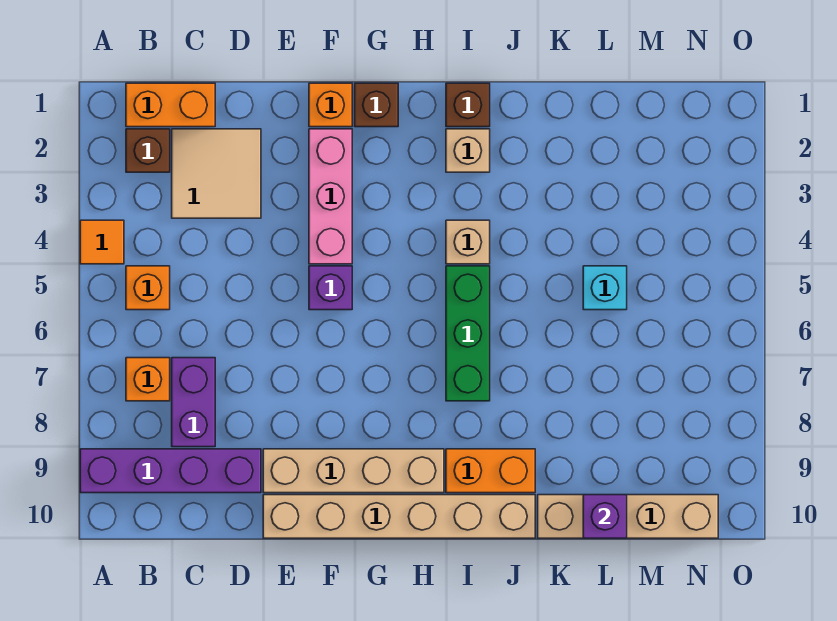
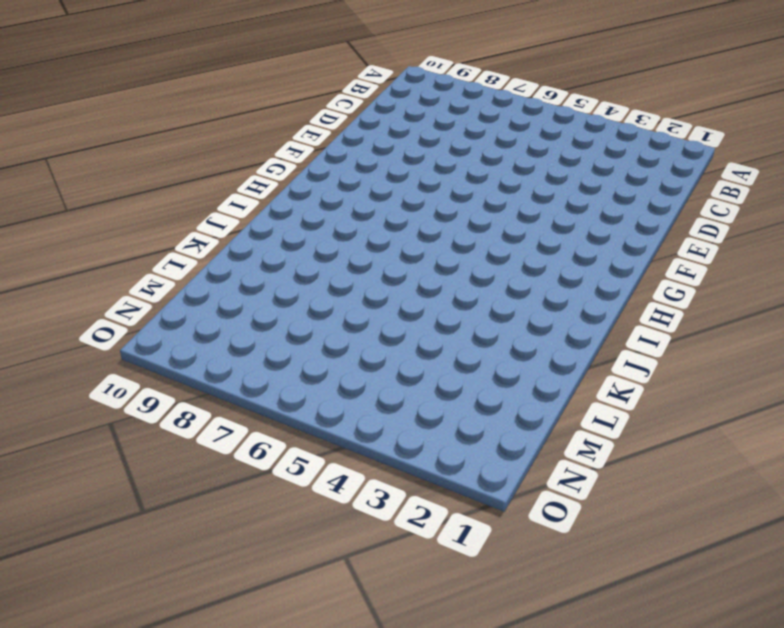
none -> orange 1x1 tile [80,220,124,264]
none -> purple 1x4 brick [80,449,261,493]
none -> orange 1x2 brick [126,83,215,127]

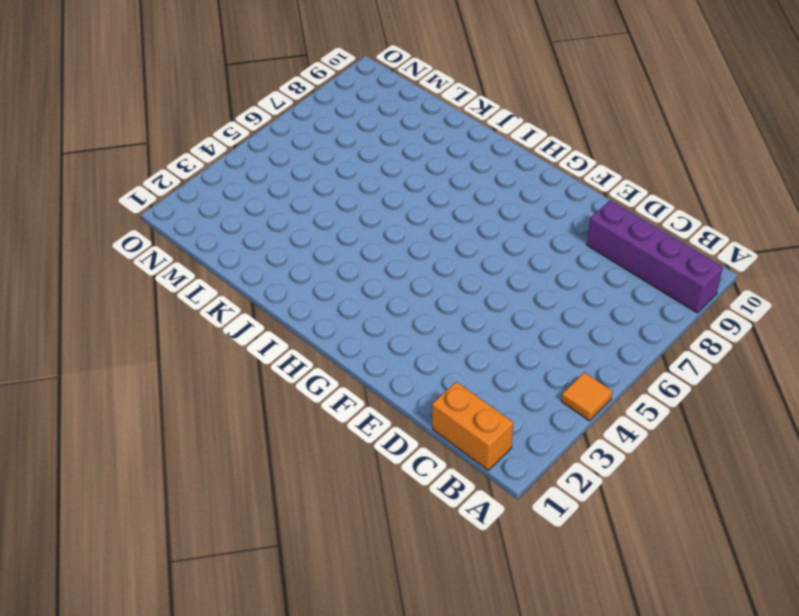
none -> brown 1x1 brick [126,129,170,172]
none -> orange 1x1 brick [126,266,170,310]
none -> orange 1x1 brick [126,358,170,401]

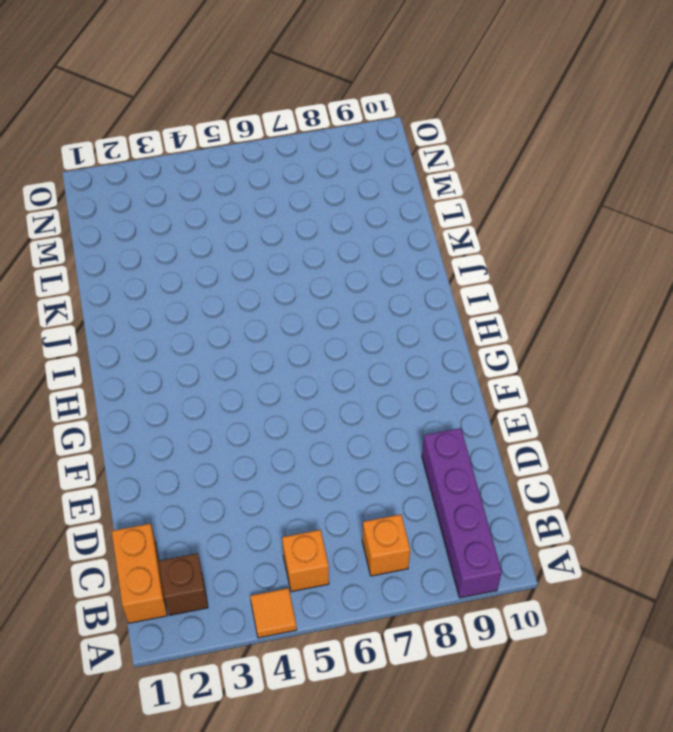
none -> tan 2x2 tile [172,129,261,218]
none -> purple 1x2 brick [172,358,215,447]
none -> tan 1x4 brick [263,449,444,493]

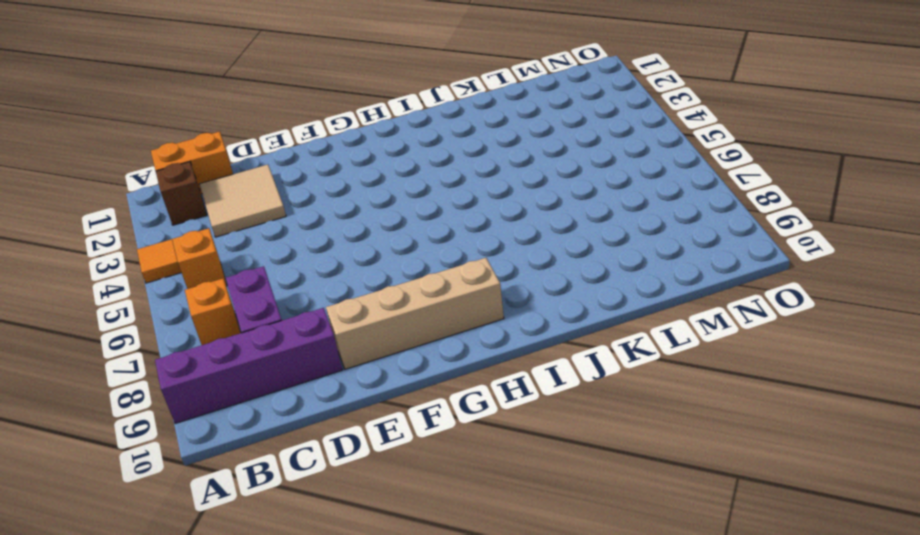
none -> tan 1x6 brick [263,495,535,538]
none -> orange 1x1 brick [309,83,352,127]
none -> pink 1x3 brick [309,129,352,264]

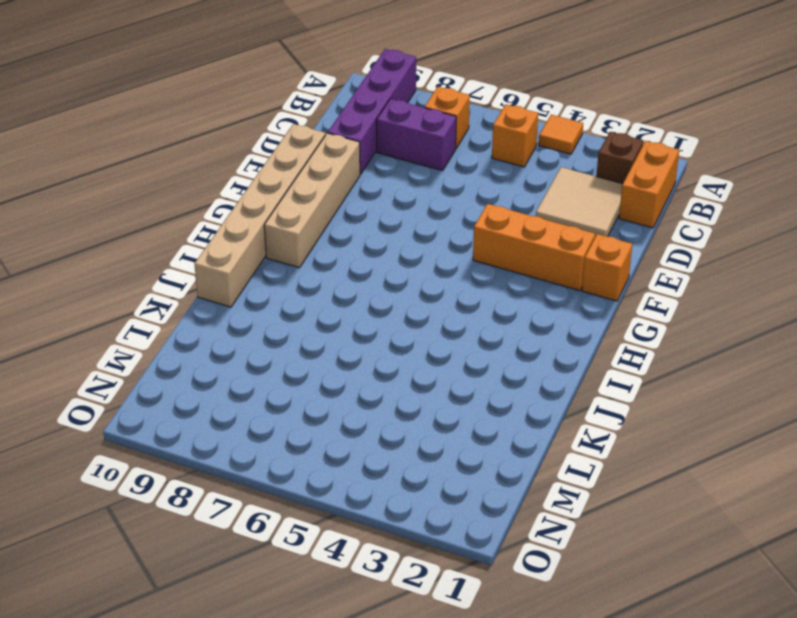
orange 1x3 brick [473,204,595,291] -> pink 1x3 brick [309,129,352,264]
none -> purple 1x1 brick [309,266,352,310]
none -> brown 1x1 brick [355,83,398,127]
none -> brown 1x1 brick [446,83,490,127]

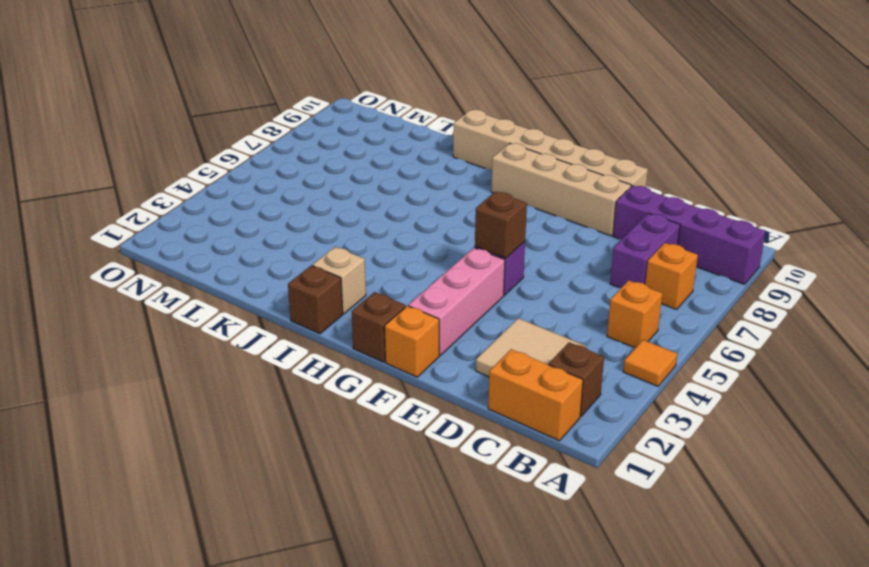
brown 1x1 brick [475,192,527,258] -> none
none -> tan 1x1 brick [446,220,490,264]
none -> green 1x3 brick [446,266,490,401]
none -> orange 1x2 brick [446,449,535,493]

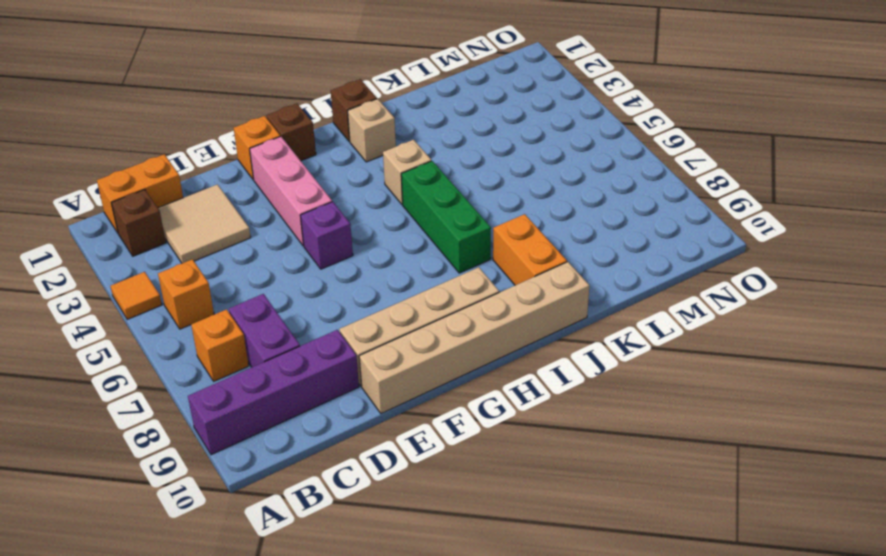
orange 1x2 brick [493,214,567,285] -> orange 1x2 brick turned to [446,449,535,493]
none -> tan 1x4 brick [538,495,718,538]
none -> cyan 1x1 brick [583,266,627,310]
none -> purple 1x1 brick [583,495,627,538]

